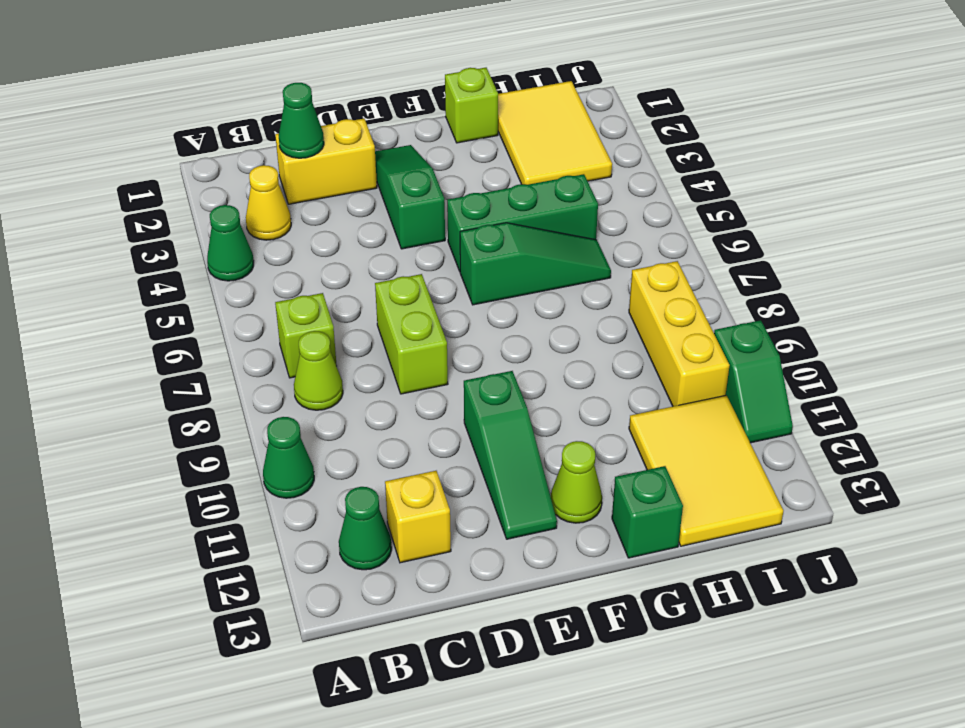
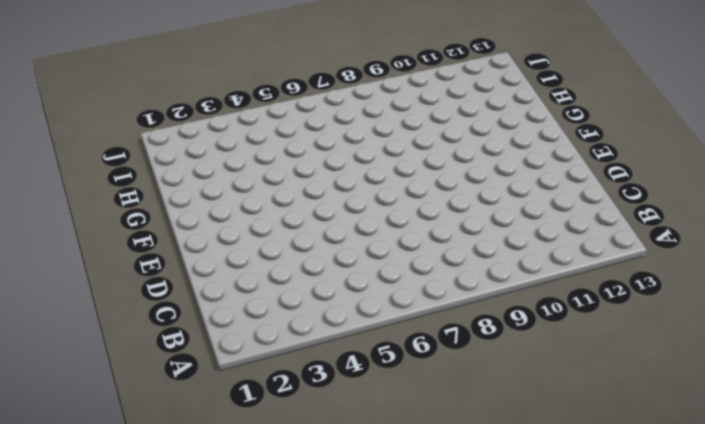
none -> green 1x1 cone [207,205,254,281]
none -> green 1x1 cone [263,417,314,498]
none -> yellow 1x1 cone [246,165,291,240]

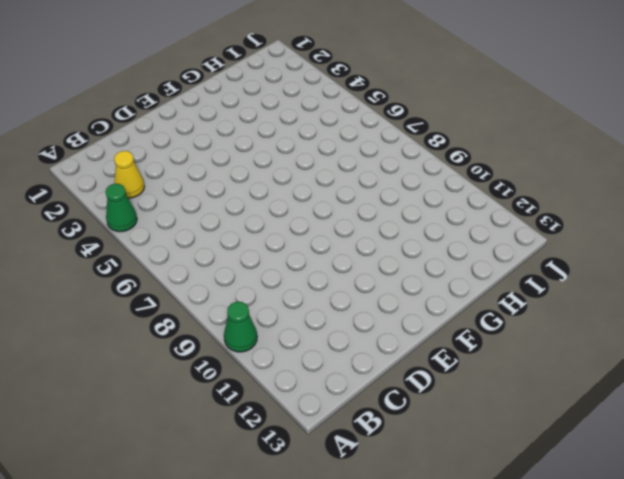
none -> lime 1x1 brick [275,293,337,378]
none -> lime 1x1 cone [294,331,343,410]
none -> green 1x1 cone [339,487,392,570]

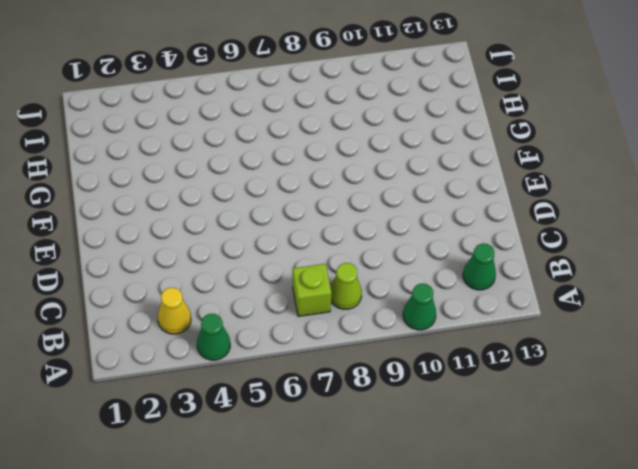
none -> yellow 1x2 brick [275,119,377,204]
none -> yellow 1x1 brick [385,471,451,563]
none -> lime 1x2 brick [375,274,448,394]

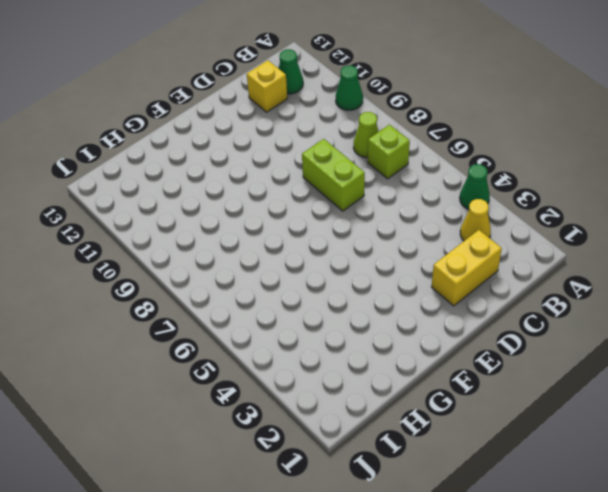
none -> green 1x3 slope [375,145,445,249]
none -> green 1x3 slope [464,371,557,539]
none -> green 1x3 brick [447,174,598,271]

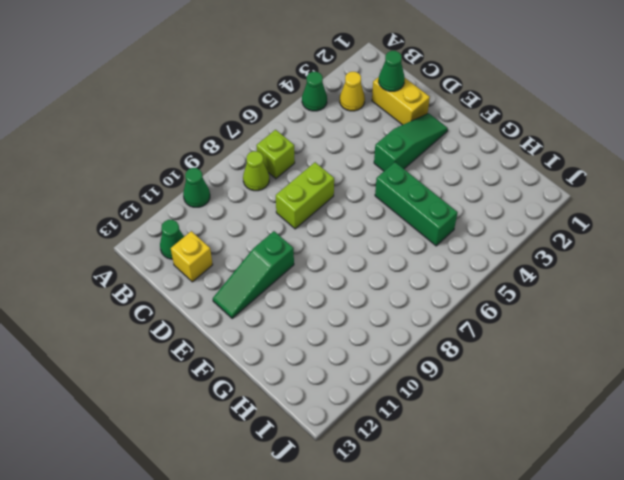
none -> green 1x3 slope [460,223,611,305]
none -> lime 1x1 cone [551,441,602,523]
none -> lime 1x1 brick [445,68,498,143]

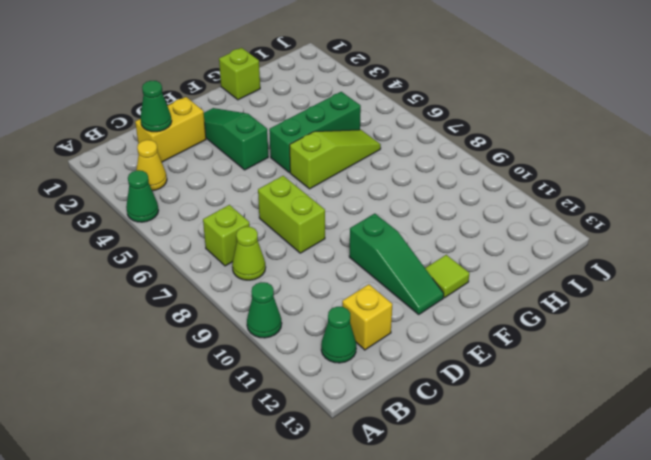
lime 1x3 slope [290,130,381,189] -> green 1x3 slope [460,223,611,305]
lime 1x1 tile [425,255,470,298] -> lime 1x1 cone [551,441,602,523]
none -> green 1x1 brick [612,466,683,558]
none -> yellow 2x3 tile [498,81,612,185]
none -> yellow 2x3 tile [629,395,783,546]

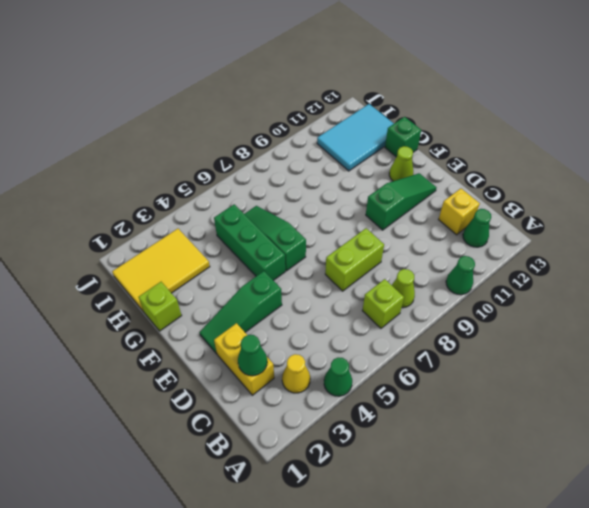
cyan 2x3 tile [317,104,394,171] -> yellow 2x3 tile [629,395,783,546]
none -> yellow 1x3 brick [629,261,730,406]
none -> green 1x2 slope [714,320,793,443]

